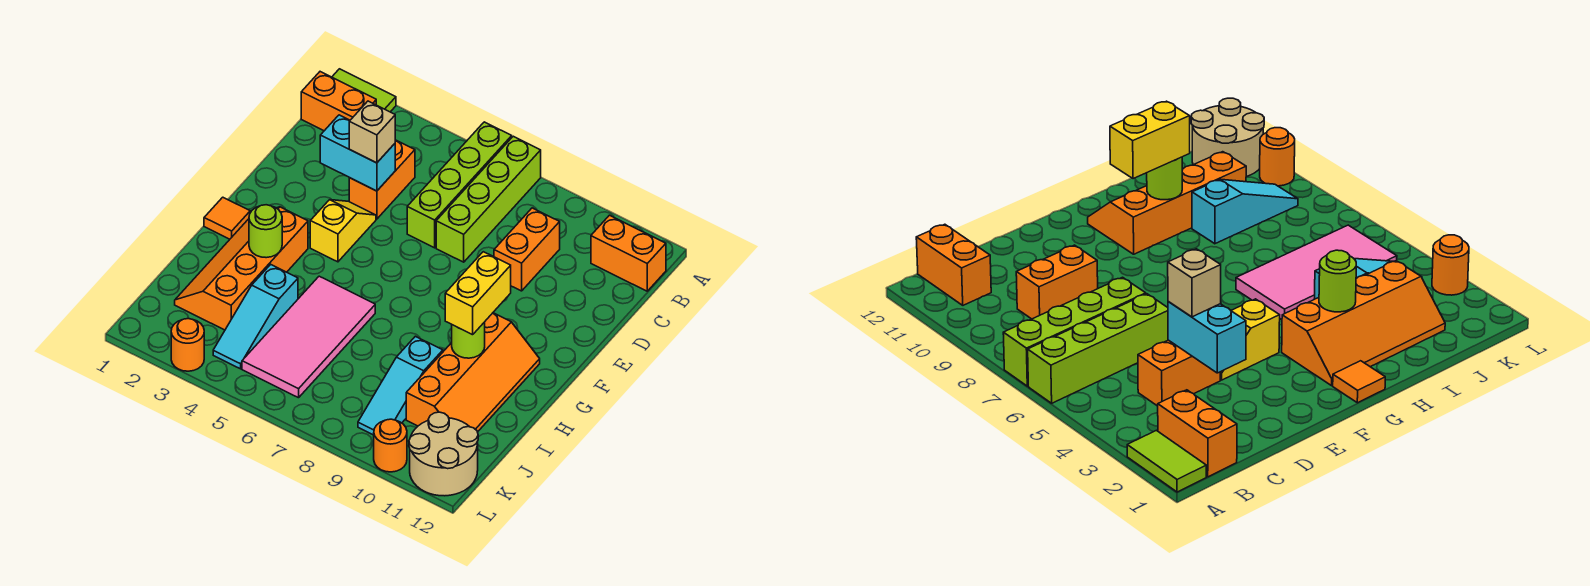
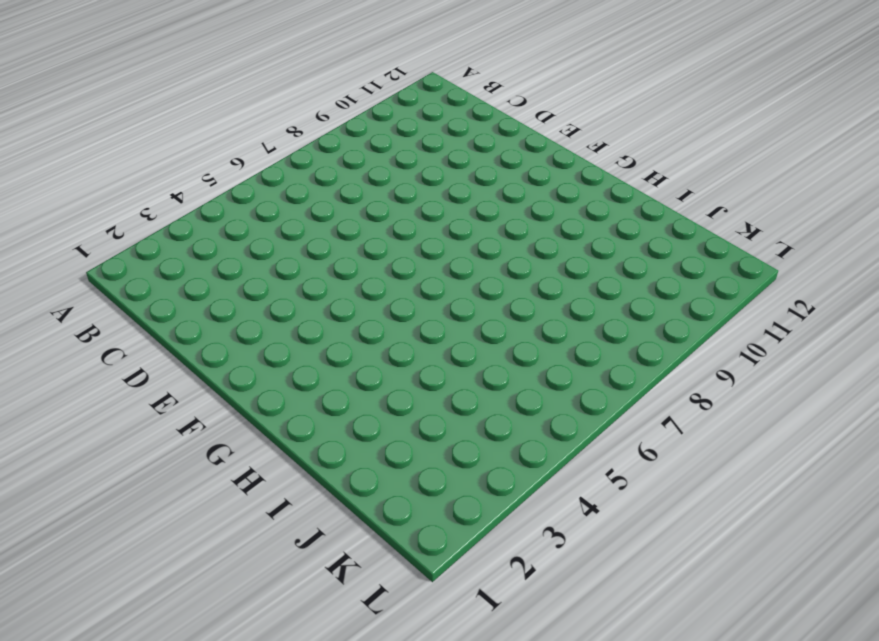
none -> lime 1x2 tile [332,69,396,112]
none -> lime 1x4 brick [407,122,512,248]
none -> lime 1x4 brick [436,136,541,262]

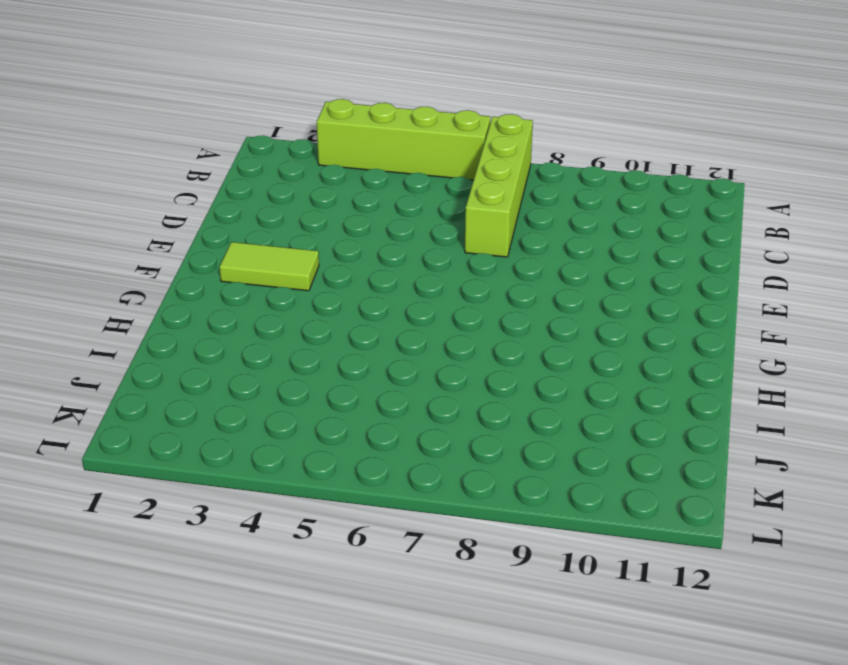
lime 1x4 brick [317,99,490,180] -> lime 1x4 brick turned to [407,122,512,248]
lime 1x2 tile [220,242,319,291] -> lime 1x2 tile moved to [332,69,396,112]
none -> orange 1x2 brick [301,72,376,131]
none -> orange 1x2 brick [591,215,666,291]
none -> orange 1x2 brick [349,140,415,219]

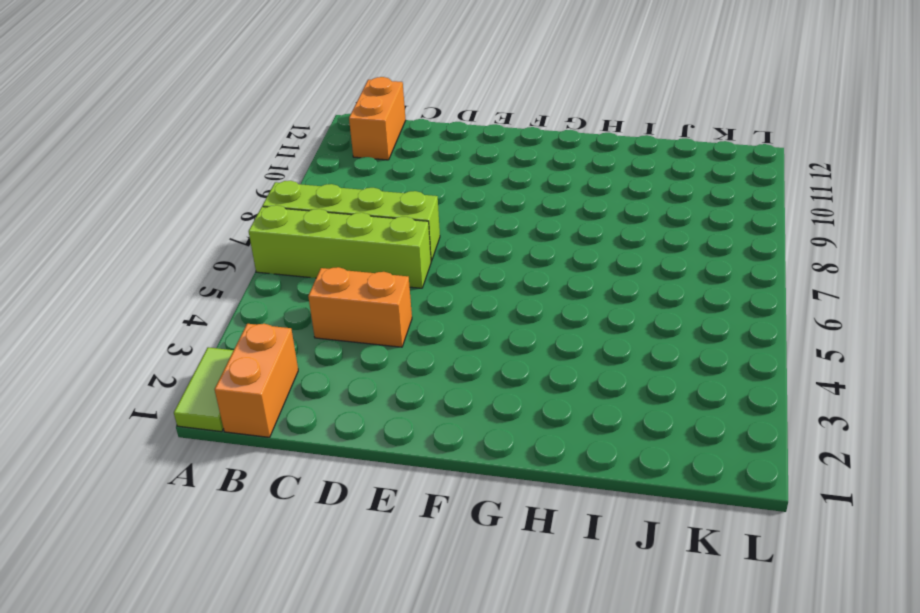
none -> orange 1x2 brick [494,208,560,291]
none -> yellow 1x2 slope [310,200,376,262]
none -> orange 1x1 tile [204,197,250,239]

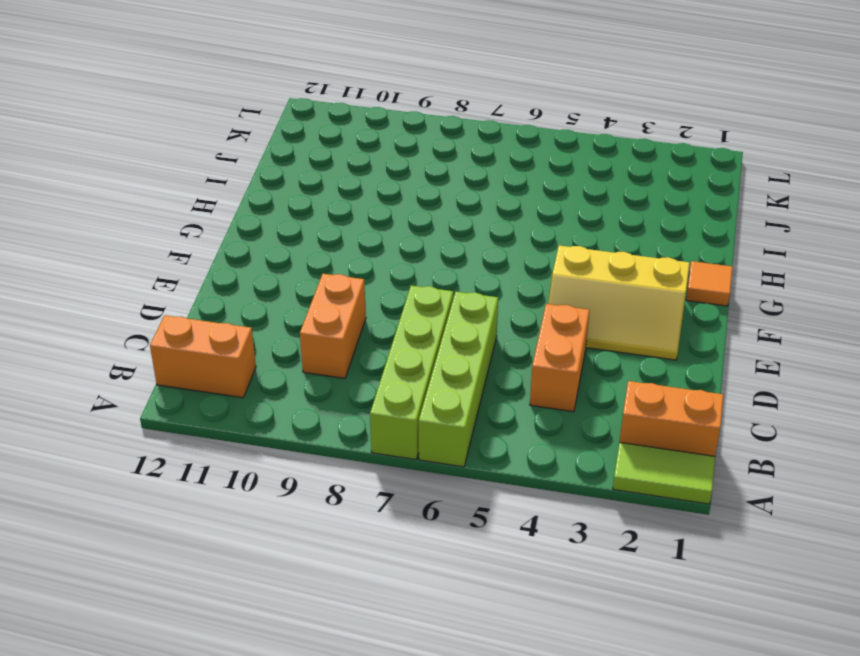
yellow 2x3 slope [548,245,690,360] -> yellow 1x2 slope [310,200,376,262]
none -> orange 2x4 slope [175,207,308,330]
none -> orange 2x4 slope [406,313,540,432]
none -> pink 2x4 tile [242,276,375,398]

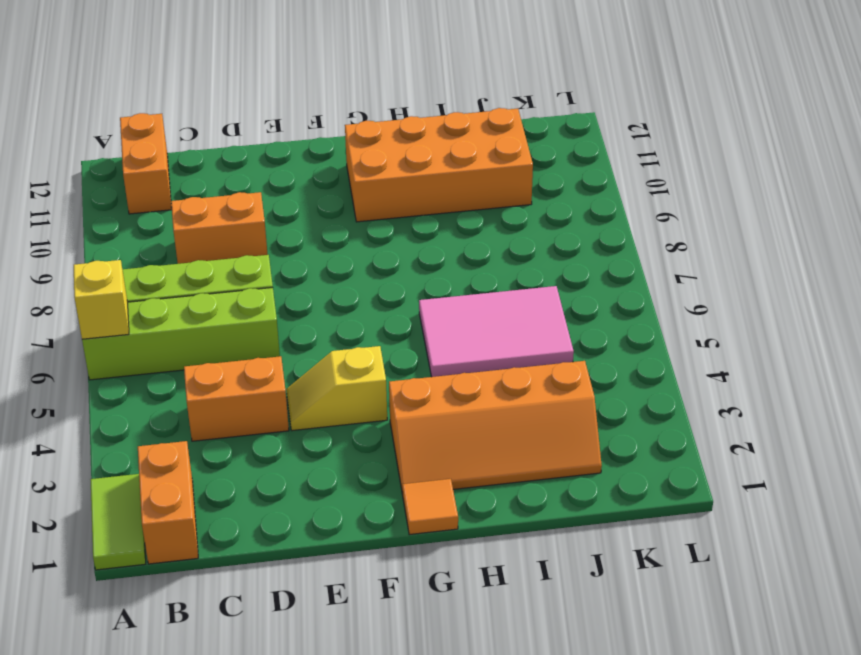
yellow 1x1 brick [74,260,129,339] -> none
orange 2x4 brick [345,108,533,222] -> orange 2x4 slope [406,313,540,432]
pink 2x3 tile [419,286,574,377] -> pink 2x4 tile [242,276,375,398]
none -> cyan 1x3 slope [213,264,298,369]
none -> cyan 1x3 slope [358,336,443,435]
none -> tan 2x2 round brick [409,412,478,496]

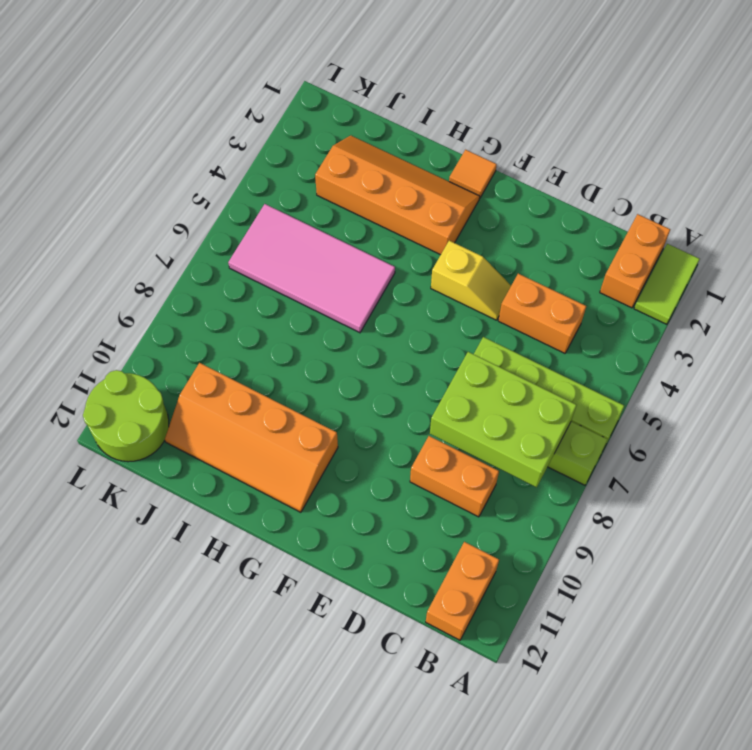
lime 2x3 brick [430,352,577,487] -> none
lime 2x2 round brick [83,370,169,462] -> tan 2x2 round brick [409,412,478,496]
none -> cyan 1x3 slope [213,264,298,369]
none -> cyan 1x3 slope [358,336,443,435]
none -> orange 1x1 round brick [171,319,204,371]

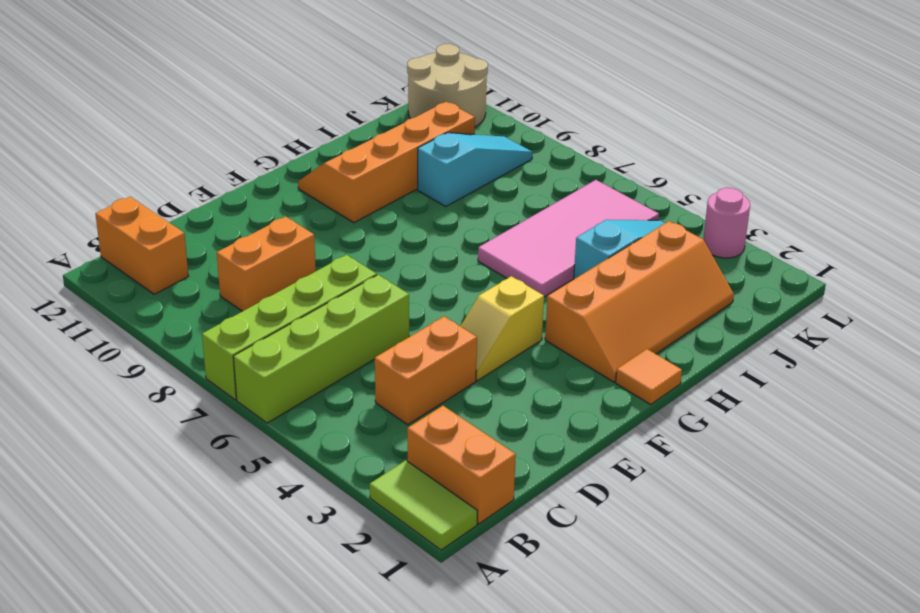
pink 1x1 round brick [703,188,750,258] -> orange 1x1 round brick [171,319,204,371]
none -> orange 1x1 round brick [374,419,407,472]
none -> cyan 1x2 brick [320,115,395,191]
none -> lime 1x1 round brick [249,205,282,258]

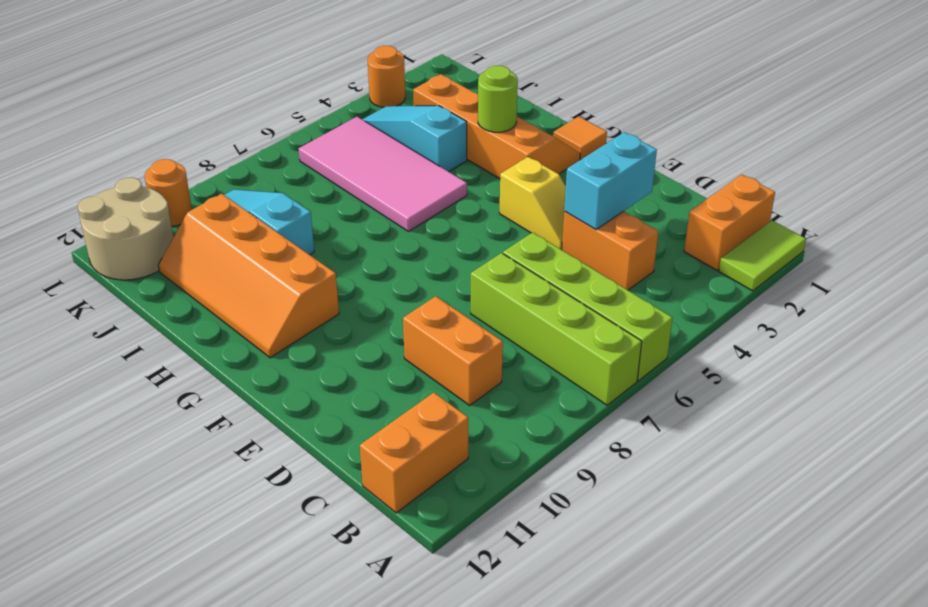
none -> lime 1x1 round brick [452,322,485,358]
none -> tan 1x1 brick [349,101,395,163]
none -> yellow 1x2 brick [445,252,511,335]

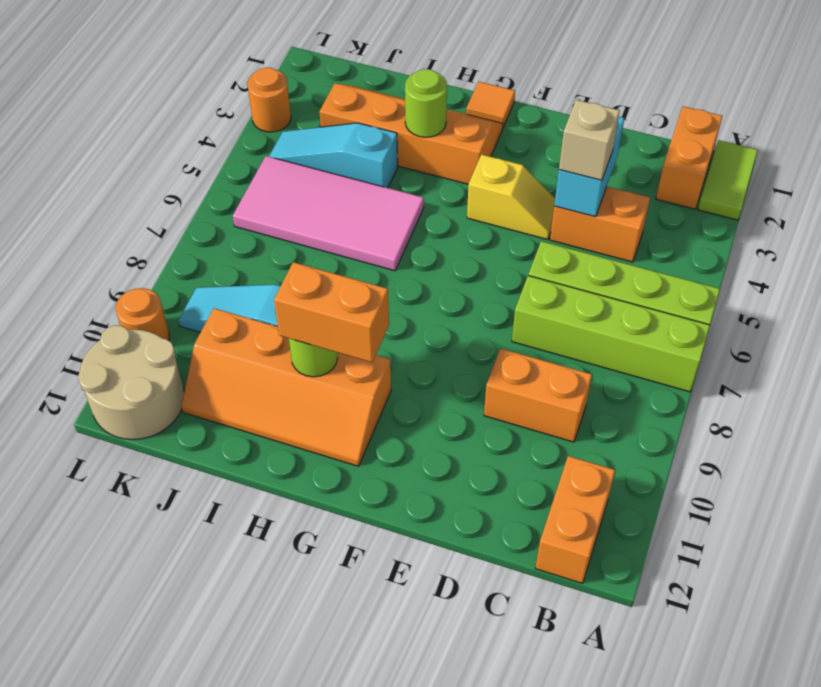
orange 1x2 brick [274,262,389,362] -> yellow 1x2 brick [445,252,511,335]

